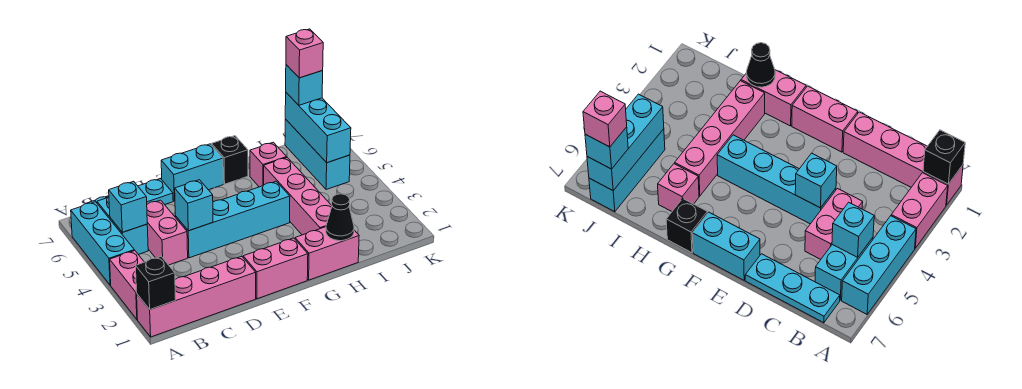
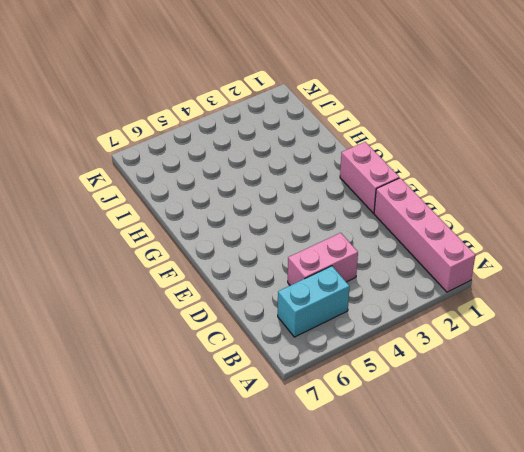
none -> pink 1x2 brick [110,251,144,319]
none -> cyan 1x3 brick [71,202,134,285]
none -> cyan 1x3 plate [86,179,173,205]

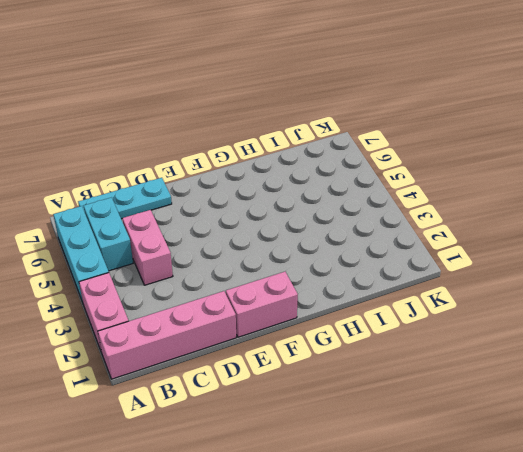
none -> cyan 1x4 brick [175,181,290,258]
none -> cyan 1x2 brick [161,144,223,201]
none -> pink 1x2 brick [295,227,359,280]

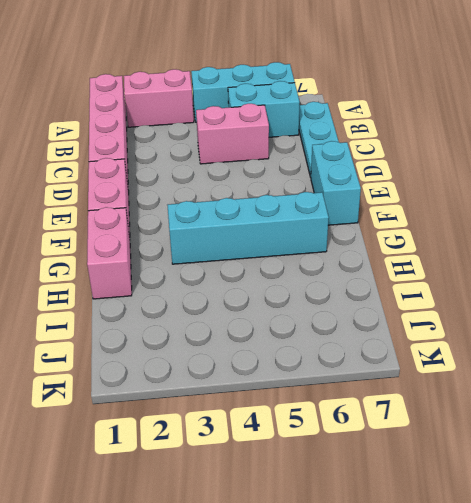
cyan 1x4 brick [167,192,329,264] -> cyan 1x4 brick turned to [175,181,290,258]
none -> black 1x1 brick [212,136,248,184]
none -> pink 1x4 brick [264,158,332,235]
none -> pink 1x1 brick [250,142,287,187]

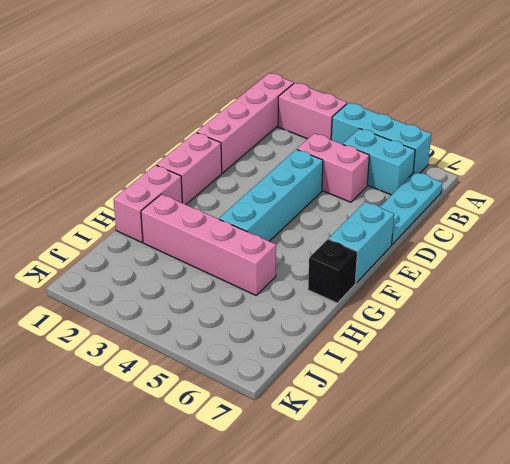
none -> pink 1x1 brick [250,142,287,187]
none -> cyan 1x3 brick [285,119,350,190]
none -> black 1x1 brick [136,256,176,309]

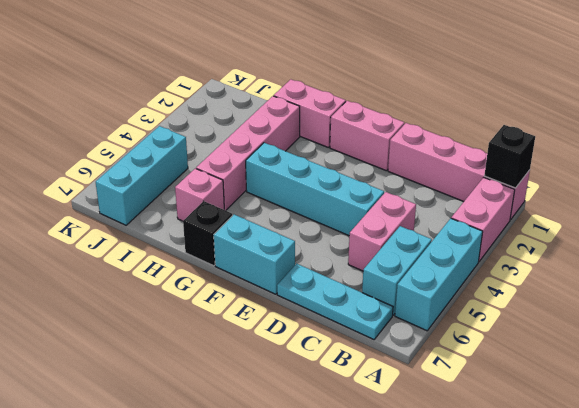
none -> cyan 1x1 brick [109,181,147,232]
none -> cyan 1x1 brick [175,180,213,231]
none -> black 1x1 cone [326,194,354,241]

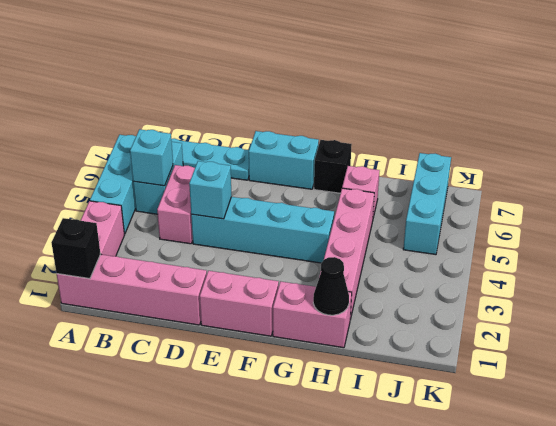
none -> cyan 1x3 brick [285,93,351,163]
none -> cyan 1x1 brick [286,65,323,105]
none -> pink 1x1 brick [286,29,323,78]

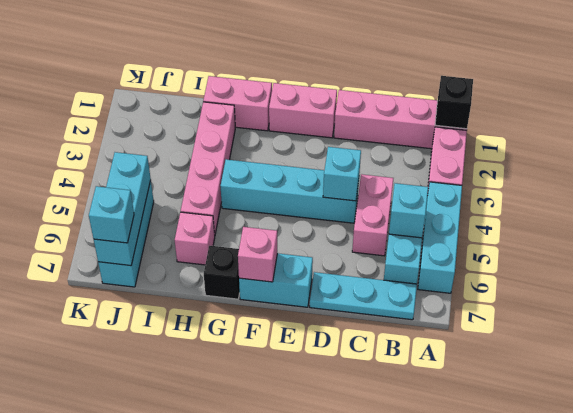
pink 1x1 brick [238,227,277,282] -> pink 1x1 brick moved to [286,29,323,78]
none -> black 1x1 cone [326,194,354,241]

